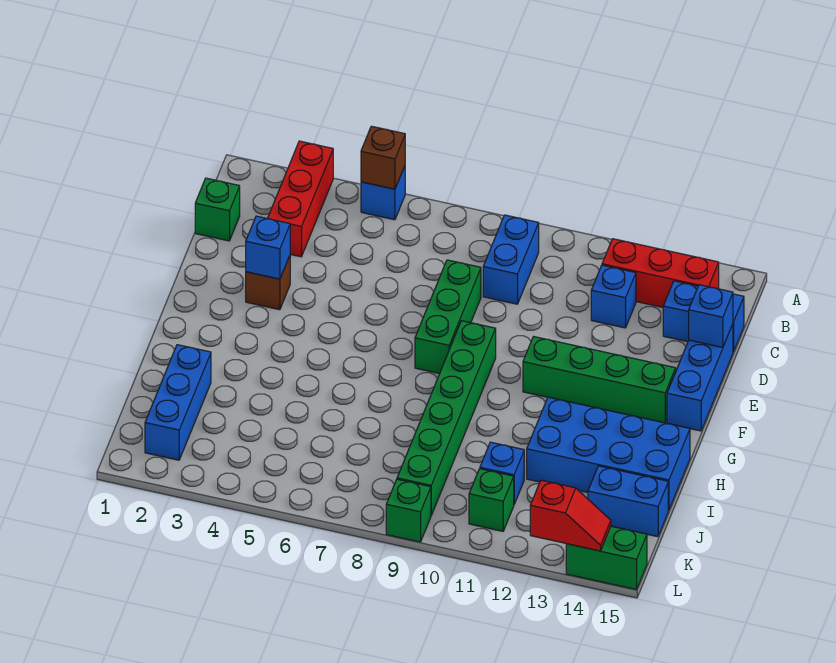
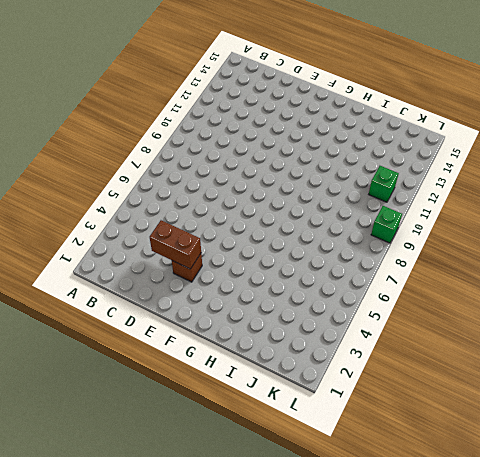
brown 1x2 brick [150,220,201,269] -> blue 1x1 brick [246,216,290,279]
none -> red 1x3 brick [267,141,333,257]
none -> blue 1x1 brick [361,166,405,220]
none -> blue 1x2 brick [483,215,539,304]

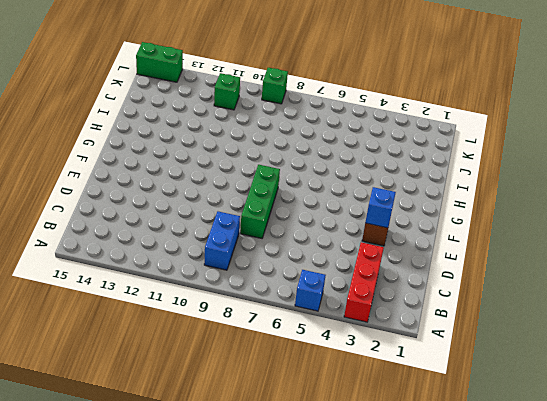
none -> red 1x3 brick [602,239,719,307]
none -> green 1x1 brick [195,178,240,241]
none -> blue 1x1 brick [591,265,636,328]

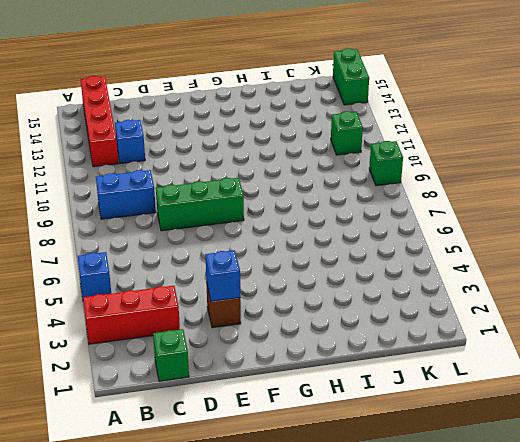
red 1x4 brick [81,76,118,167] -> red 1x3 brick [602,239,719,307]
none -> blue 1x2 brick [663,281,744,352]
none -> blue 1x3 brick [667,324,733,431]
none -> green 1x6 brick [397,321,496,515]

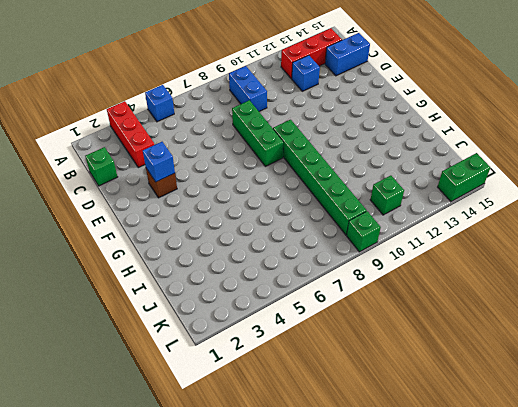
none -> blue 1x3 brick [667,324,733,431]
none -> green 1x4 brick [523,337,676,423]
none -> blue 2x4 brick [527,397,690,510]

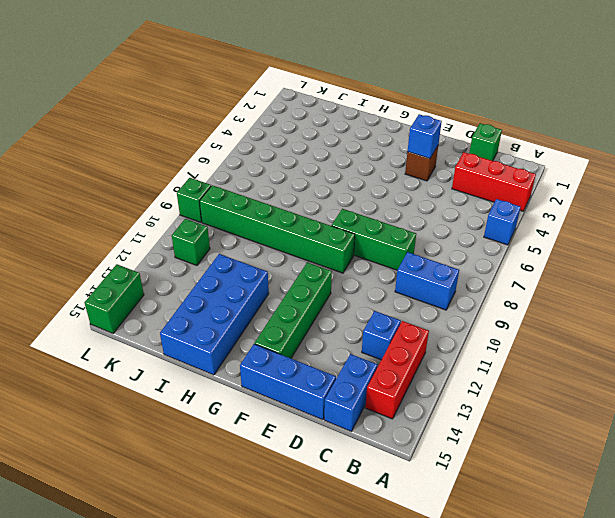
none -> blue 1x3 brick [145,345,211,460]
none -> blue 1x1 brick [480,442,524,504]
none -> blue 1x2 brick [588,466,668,537]

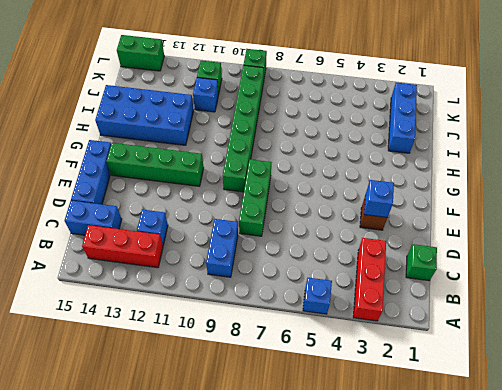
none -> blue 1x2 brick [588,466,668,537]
none -> brown 1x1 brick [361,126,405,189]
none -> blue 1x1 brick [689,285,733,348]

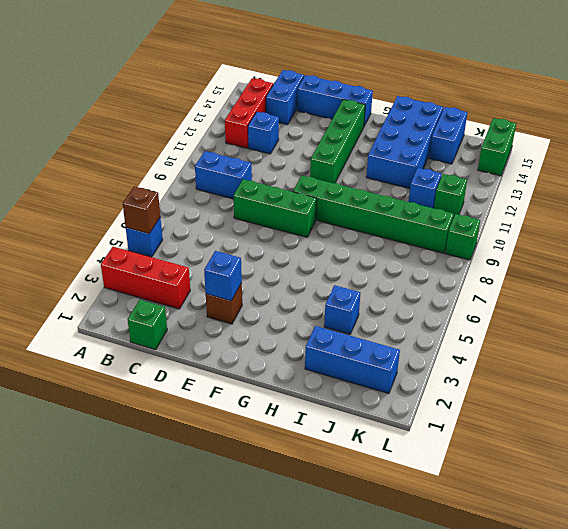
blue 1x1 brick [324,285,360,334] -> blue 1x1 brick moved to [689,285,733,348]
none -> red 1x2 slope [530,480,611,551]

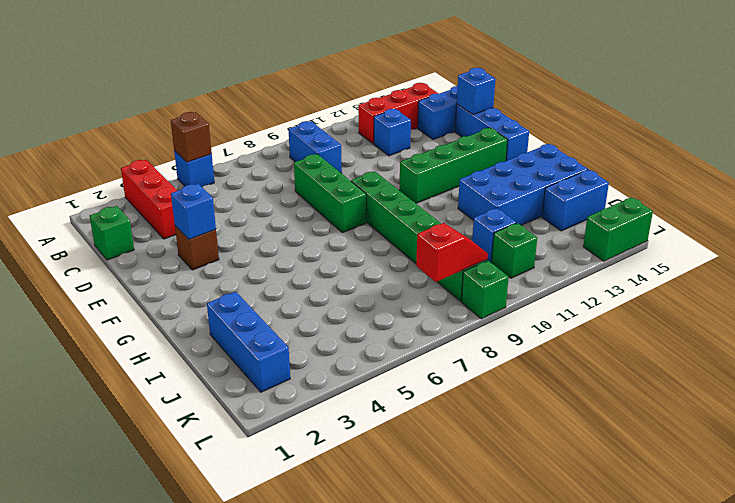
red 1x2 slope [416,223,488,282] -> red 1x2 slope moved to [530,480,611,551]

